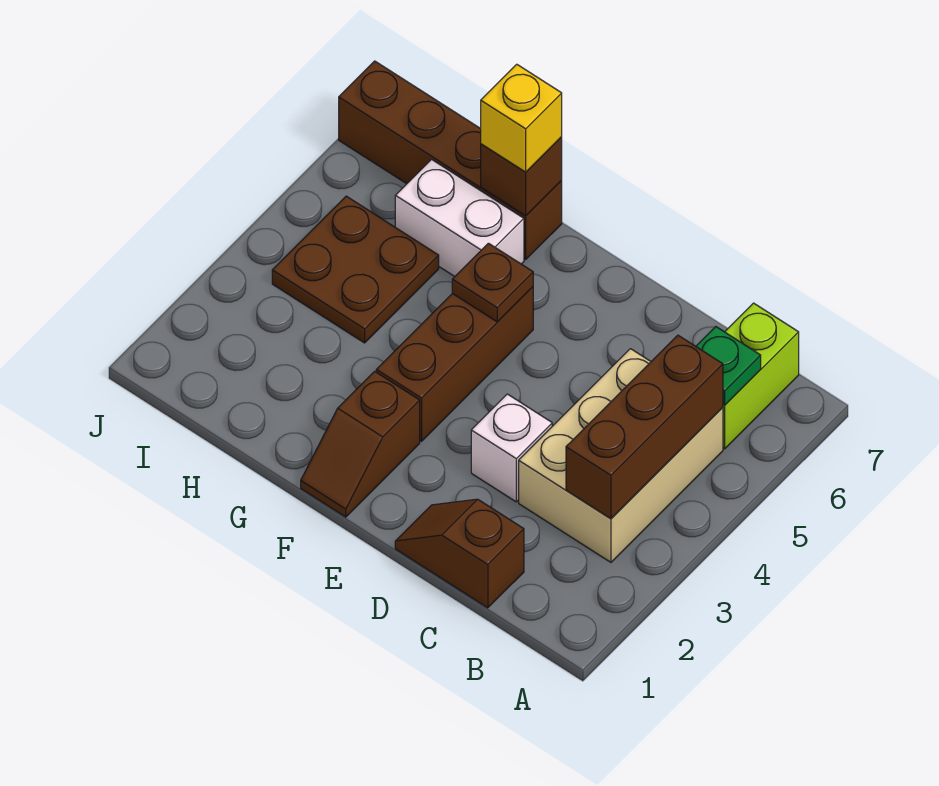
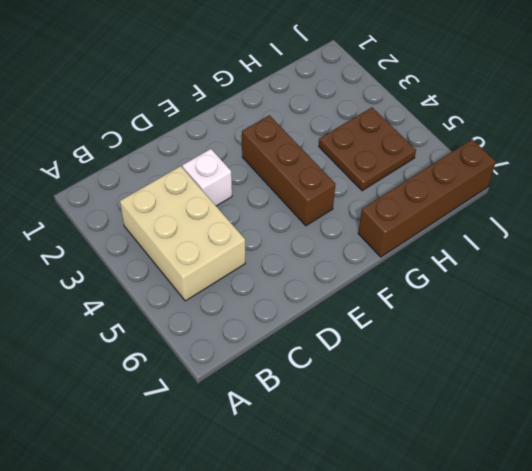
none -> lime 1x2 brick [723,303,799,449]
none -> brown 1x2 slope [395,499,524,608]
none -> brown 1x2 slope [301,371,420,517]

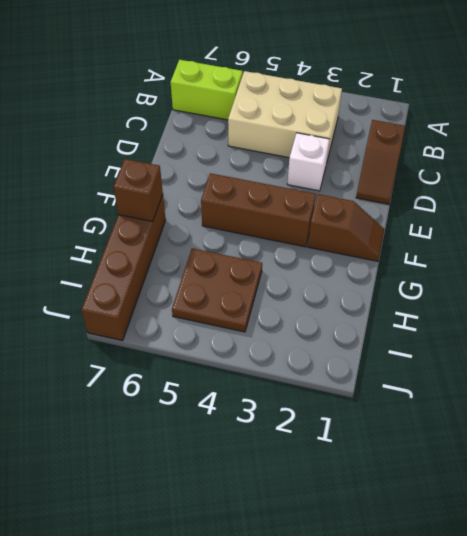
none -> white 1x2 brick [395,160,524,276]
none -> brown 1x3 brick [566,335,723,519]
none -> green 1x1 plate [696,327,761,405]

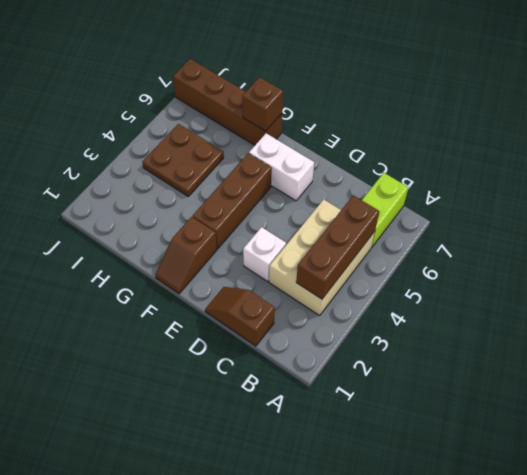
white 1x2 brick [249,133,314,201] -> white 1x2 brick moved to [395,160,524,276]
none -> green 1x1 plate [696,327,761,405]
none -> brown 1x1 plate [452,243,533,322]
none -> yellow 1x1 brick [481,64,562,172]

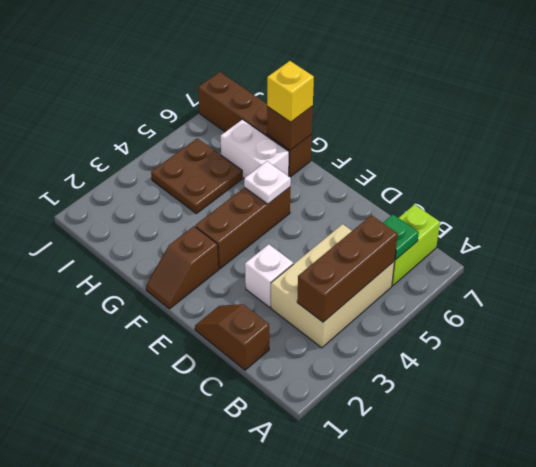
white 1x1 plate [244,161,291,204] -> brown 1x1 plate [452,243,533,322]

